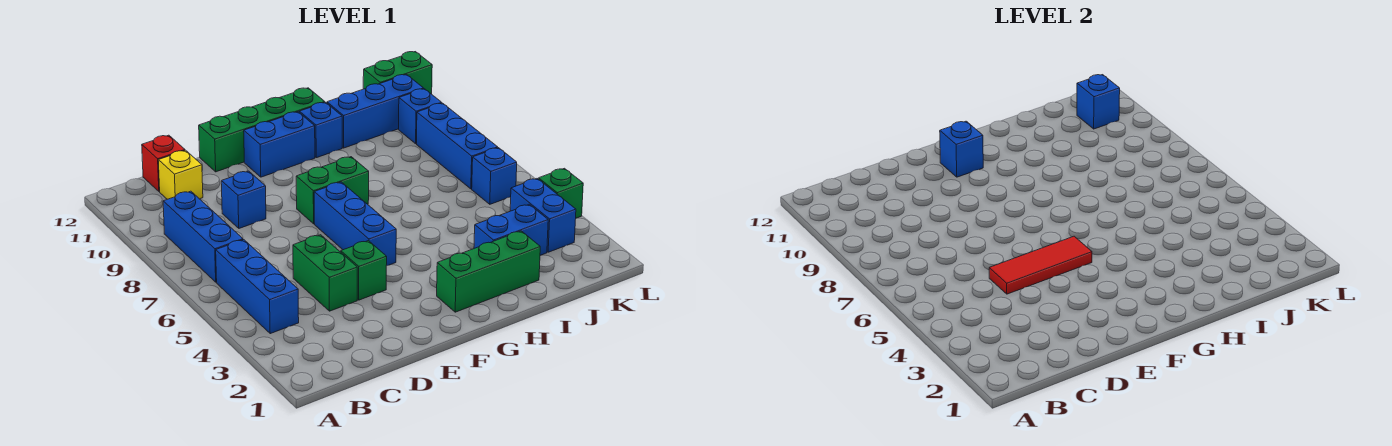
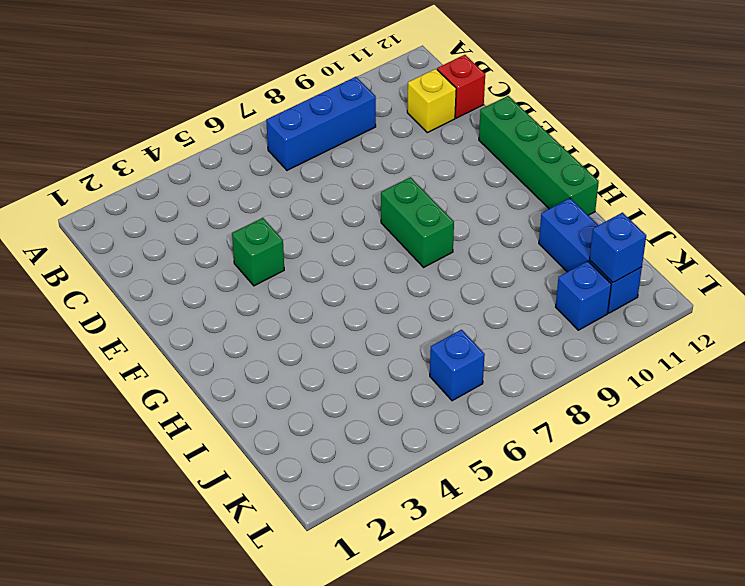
none -> blue 1x3 brick [216,240,299,334]
none -> green 1x2 brick [293,235,357,311]
none -> blue 1x1 brick [221,171,266,228]

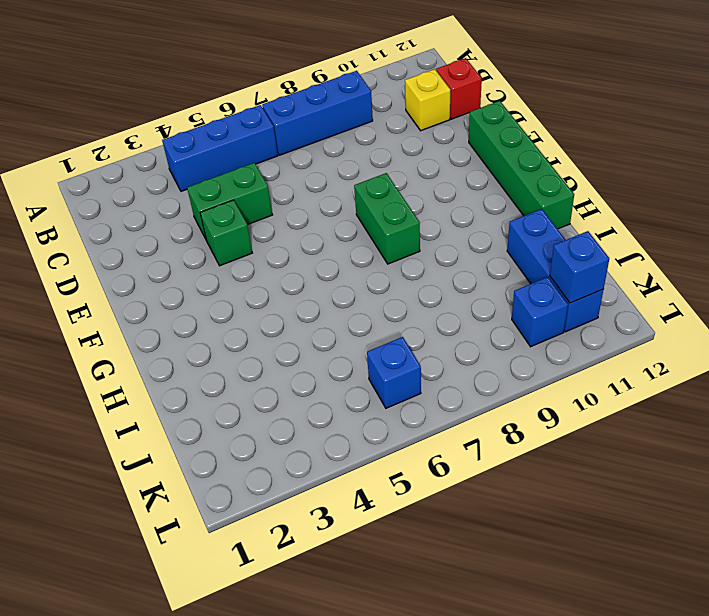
none -> blue 1x1 brick [221,171,266,228]
none -> blue 1x3 brick [314,182,396,266]
none -> blue 1x2 brick [244,112,315,177]

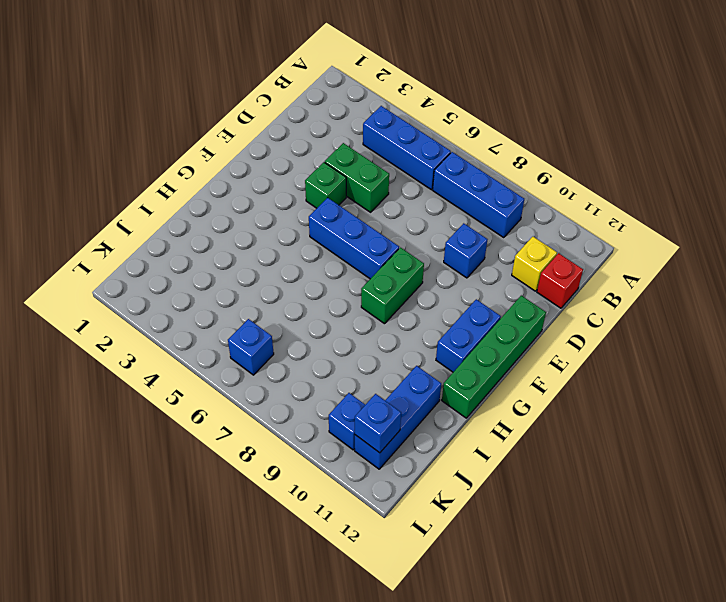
none -> green 1x3 brick [437,231,540,312]
none -> blue 1x1 brick [299,102,342,158]
none -> blue 1x2 brick [474,204,548,256]

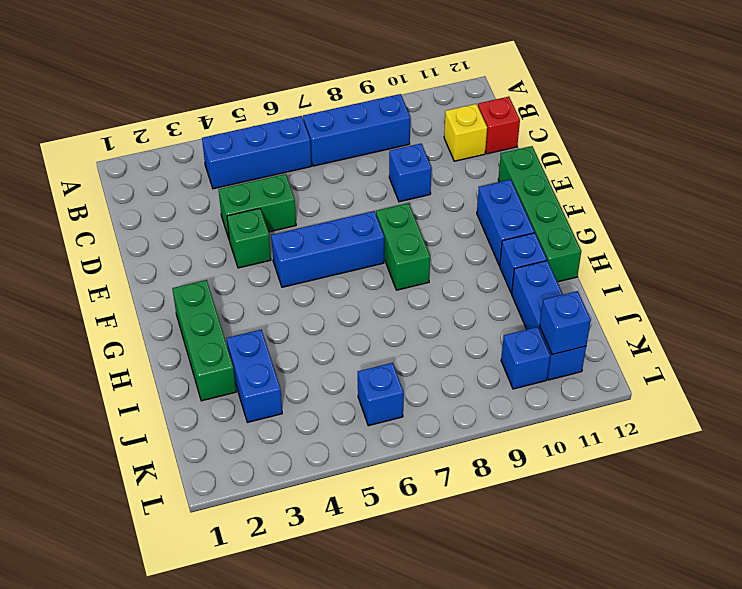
none -> blue 1x2 brick [510,179,576,252]
none -> blue 1x3 brick [417,103,498,189]
none -> green 1x2 brick [363,52,432,94]

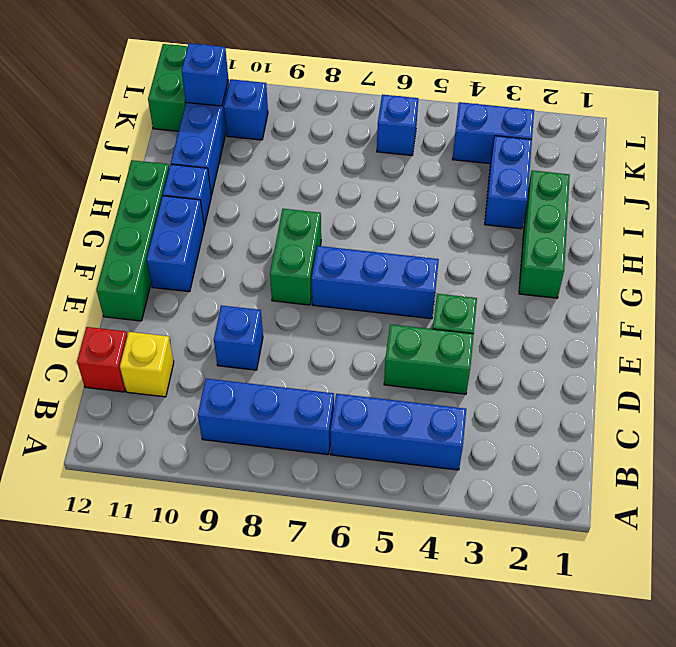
none -> blue 1x3 brick [417,103,498,189]
none -> green 1x1 brick [538,168,583,218]
none -> red 1x3 tile [989,236,1092,294]

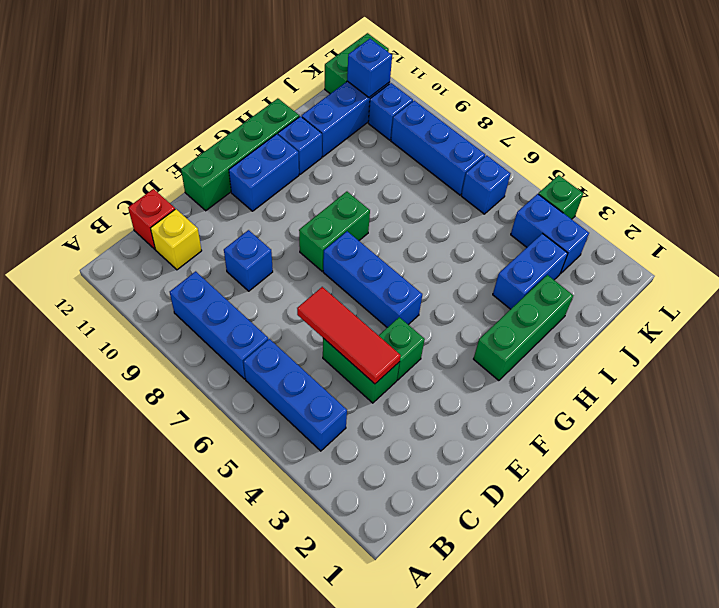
red 1x3 tile [297,287,401,384] -> red 1x3 tile turned to [989,236,1092,294]
none -> blue 1x1 brick [940,121,983,177]

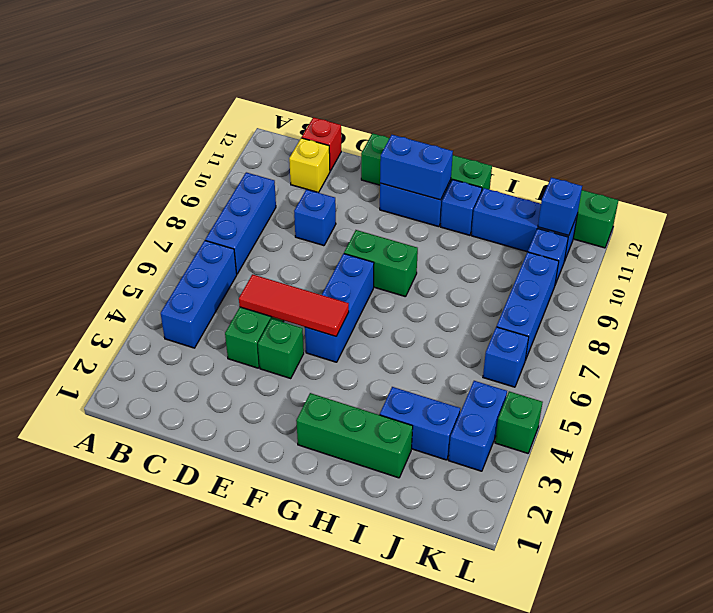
blue 1x2 brick [380,135,453,200] -> blue 1x1 brick [940,121,983,177]

